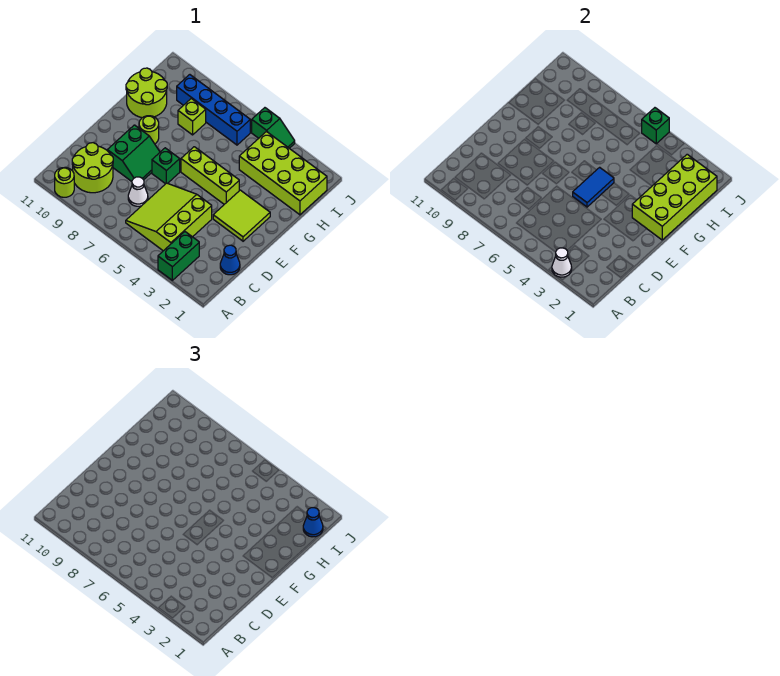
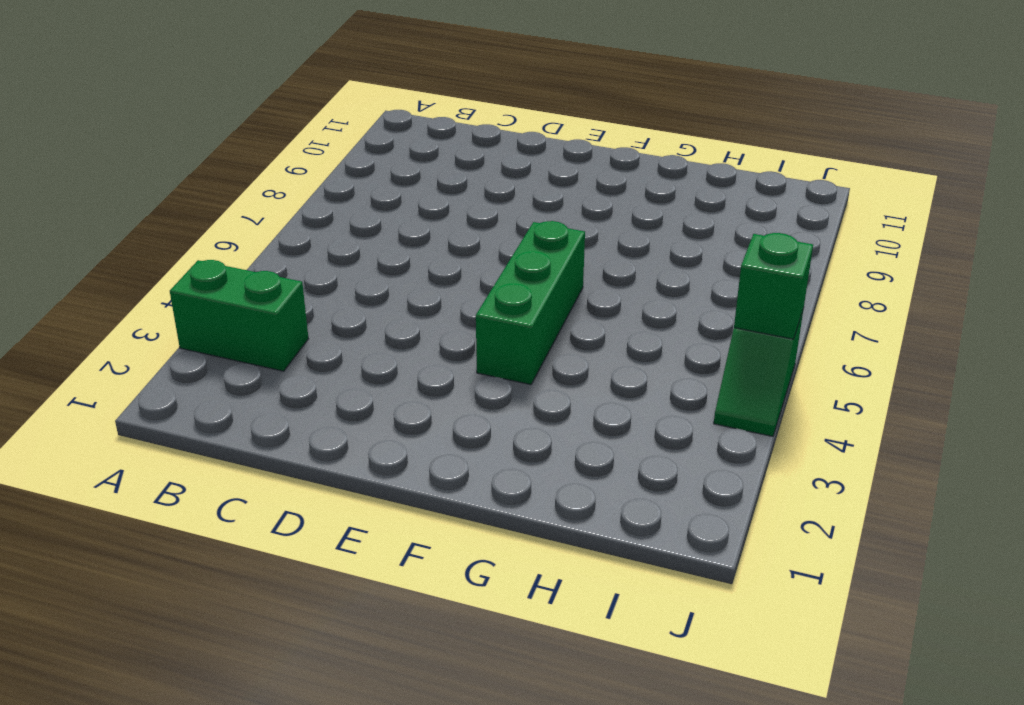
green 1x3 brick [476,221,585,385] -> lime 1x3 brick [181,147,239,204]
none -> lime 1x1 round brick [55,167,74,197]
none -> lime 3x3 slope [126,183,212,251]
none -> lime 2x2 round brick [72,143,113,193]

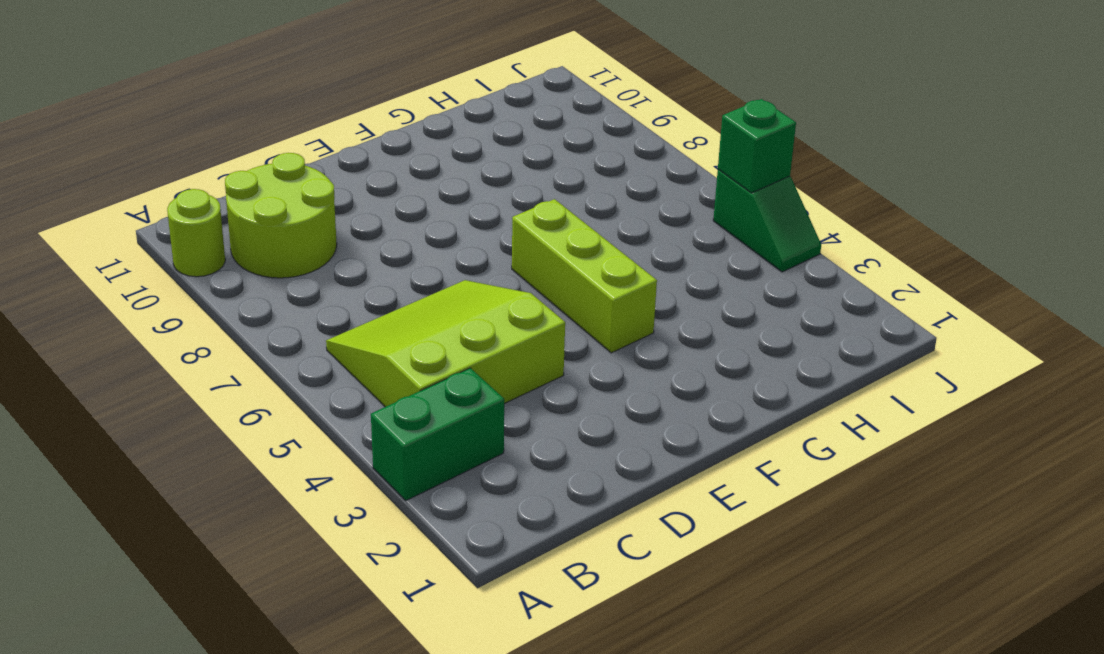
none -> blue 1x1 cone [220,245,240,275]
none -> white 1x1 cone [128,177,148,206]
none -> green 2x2 slope [107,125,160,181]

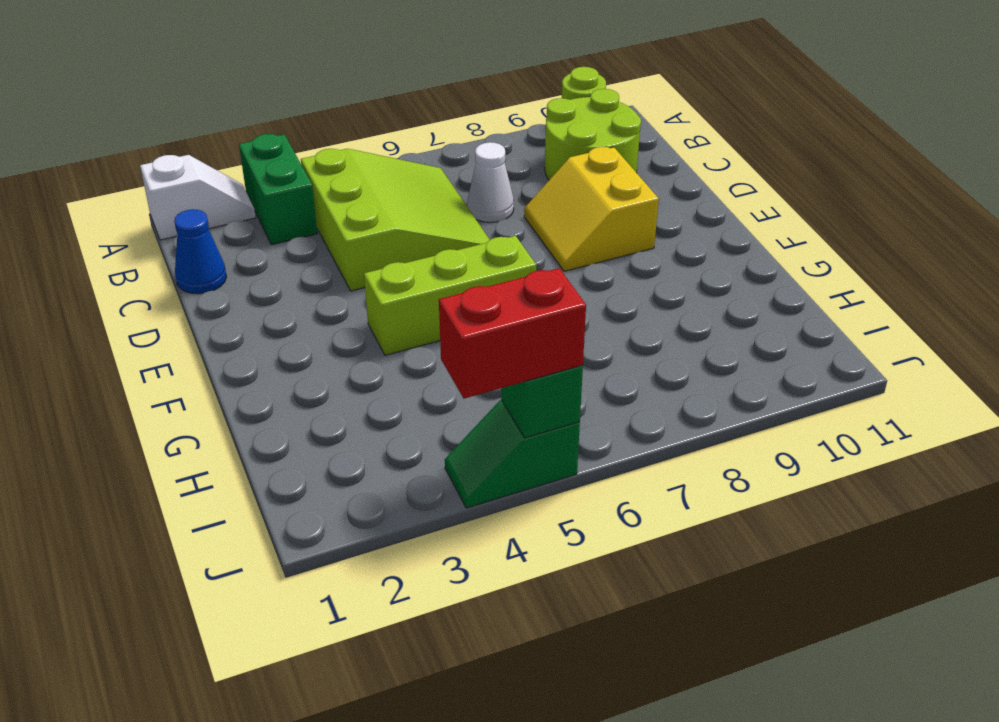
white 1x2 slope [140,155,256,240] -> none
yellow 2x2 slope [524,147,659,271] -> green 2x2 slope [107,125,160,181]
red 1x2 brick [439,268,586,399] -> none
none -> lime 2x2 tile [213,190,270,241]
none -> green 1x1 brick [152,148,180,184]
none -> lime 1x1 round brick [139,116,159,144]

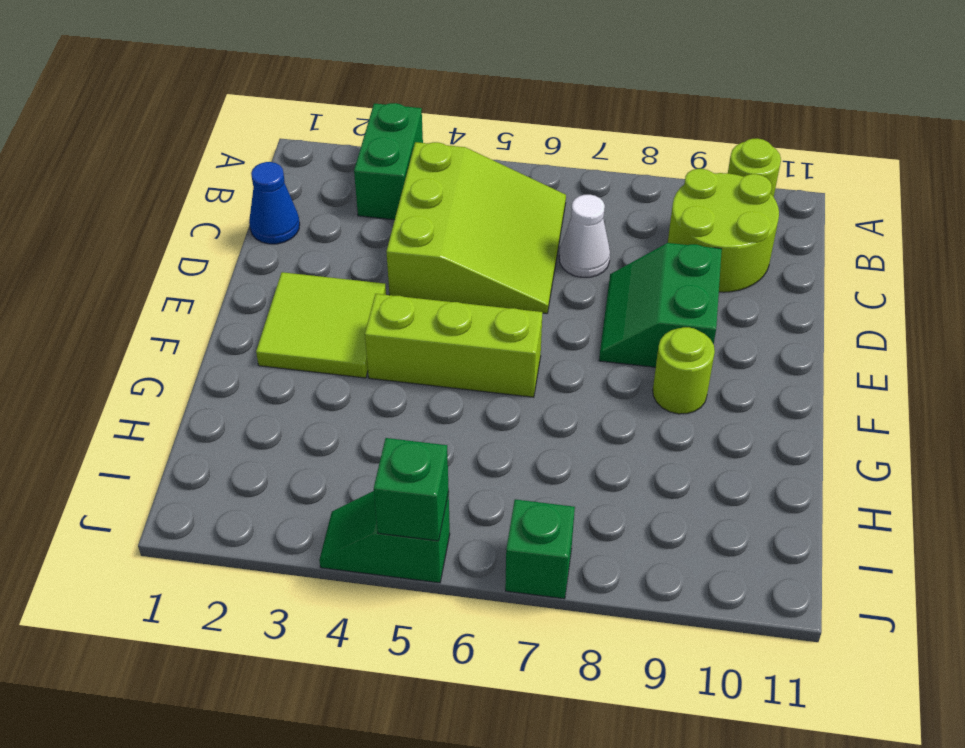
green 1x1 brick [505,499,575,599] -> green 1x1 brick moved to [152,148,180,184]
none -> lime 2x2 round brick [126,68,167,118]
none -> lime 2x4 brick [239,132,327,215]
none -> lime 1x1 brick [178,99,206,135]

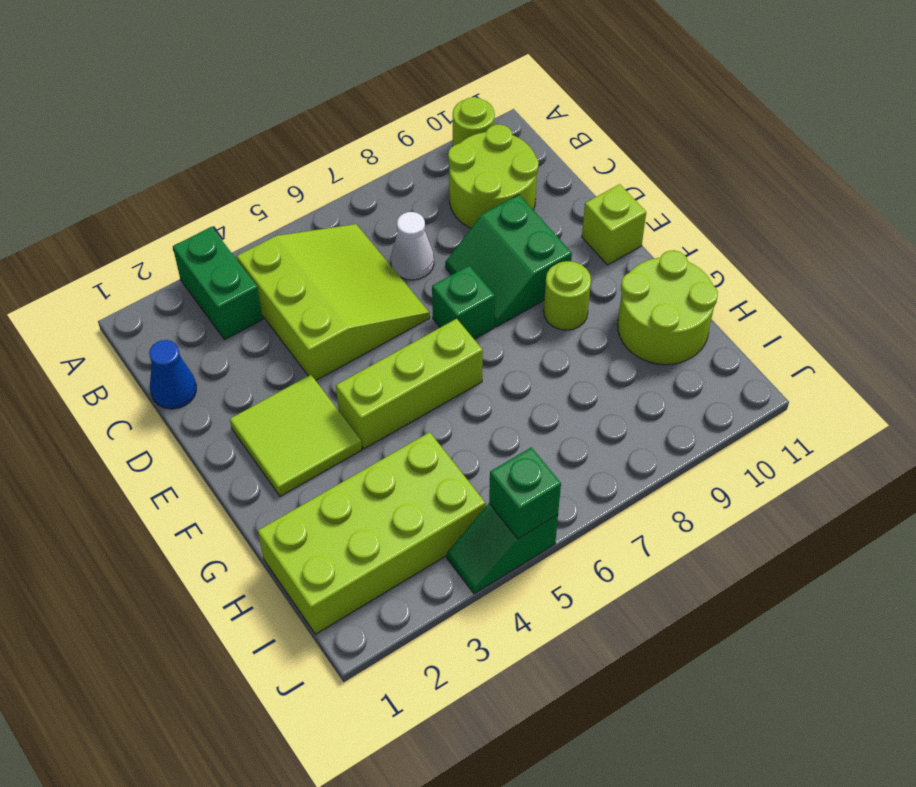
lime 1x1 brick [582,184,646,265] -> lime 1x1 brick moved to [178,99,206,135]
none -> blue 1x4 brick [177,75,250,145]
none -> white 1x1 cone [552,248,572,277]
none -> blue 1x2 tile [573,167,614,207]

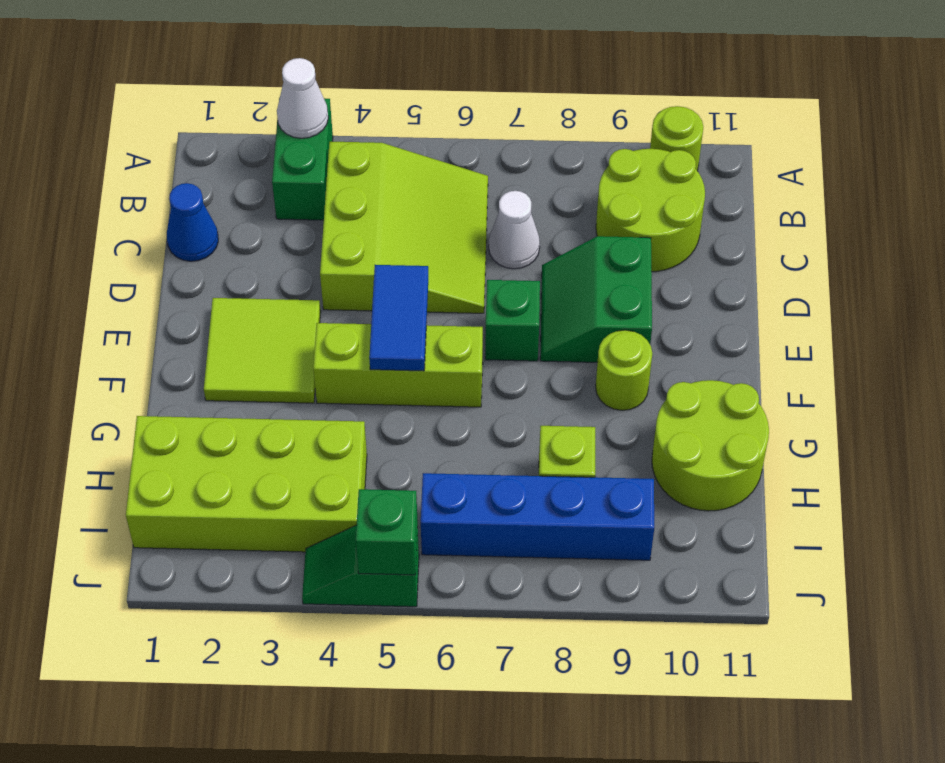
none -> lime 2x4 brick [632,154,717,240]
none -> blue 1x1 cone [303,508,323,537]

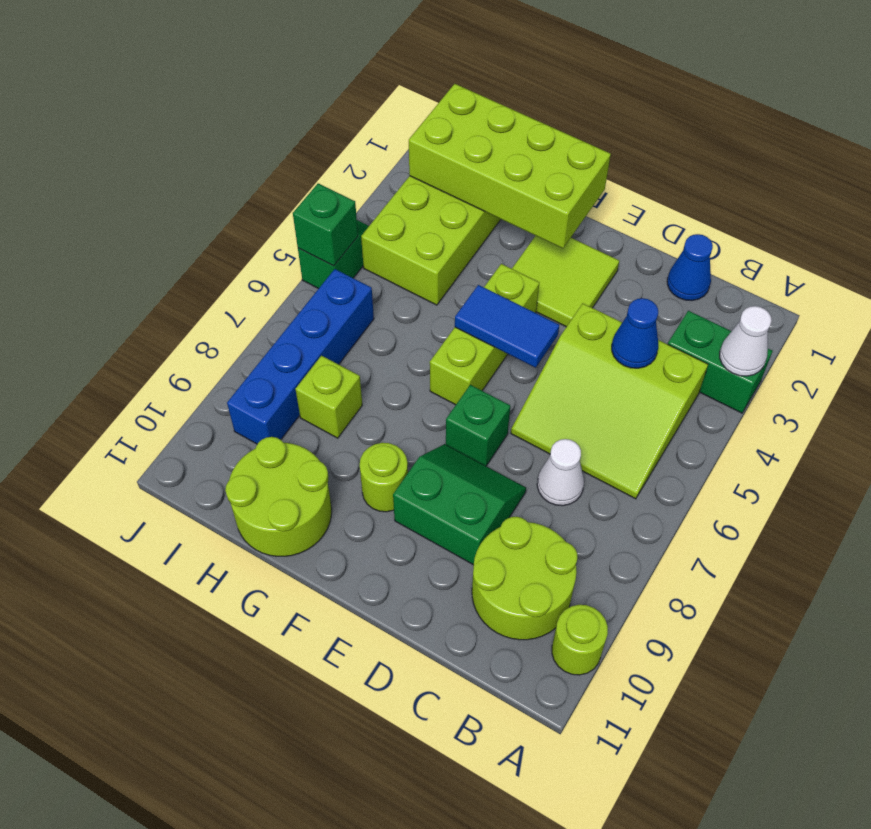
blue 1x1 cone [612,298,658,368] -> blue 1x1 cone moved to [303,508,323,537]

